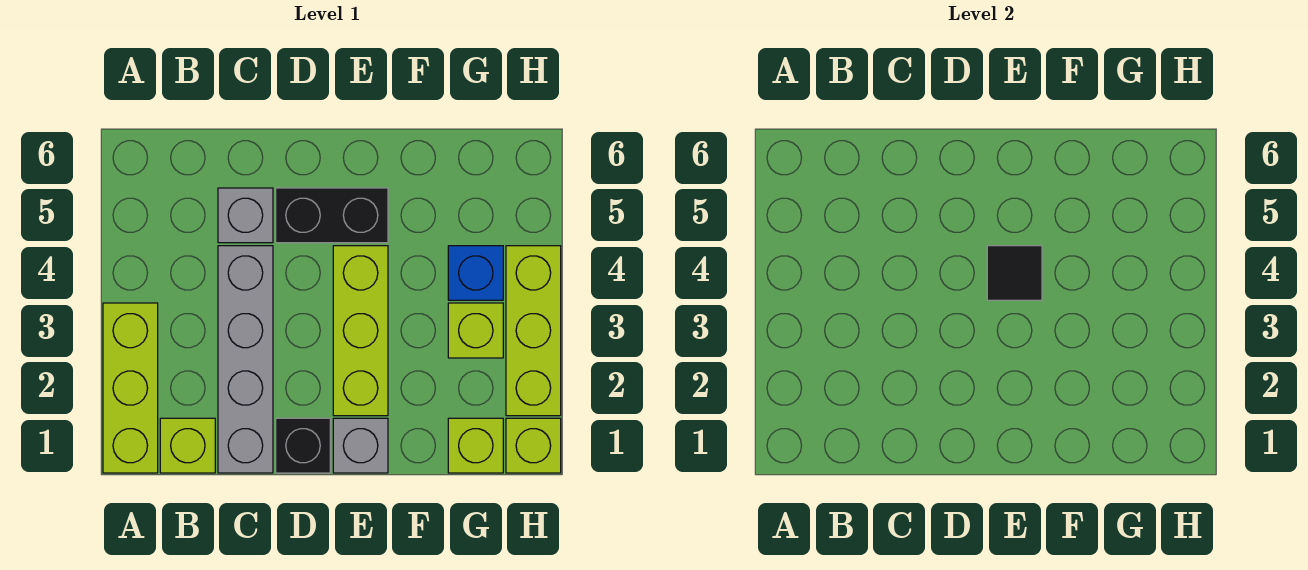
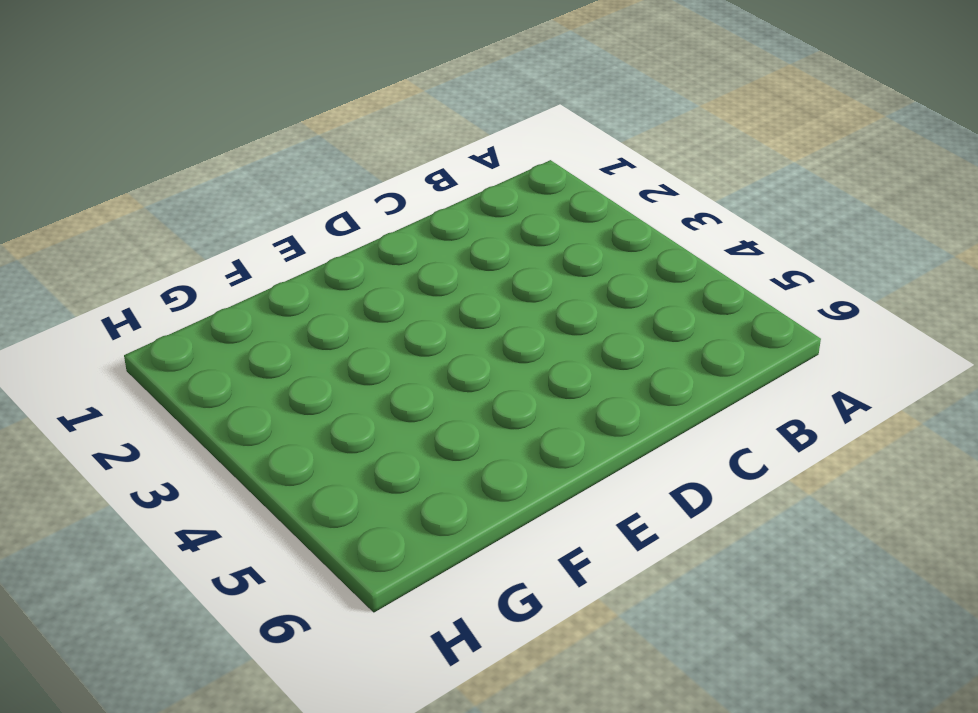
none -> lime 1x3 brick [103,303,158,473]
none -> lime 1x1 brick [160,418,215,473]
none -> grey 1x4 brick [218,246,273,473]

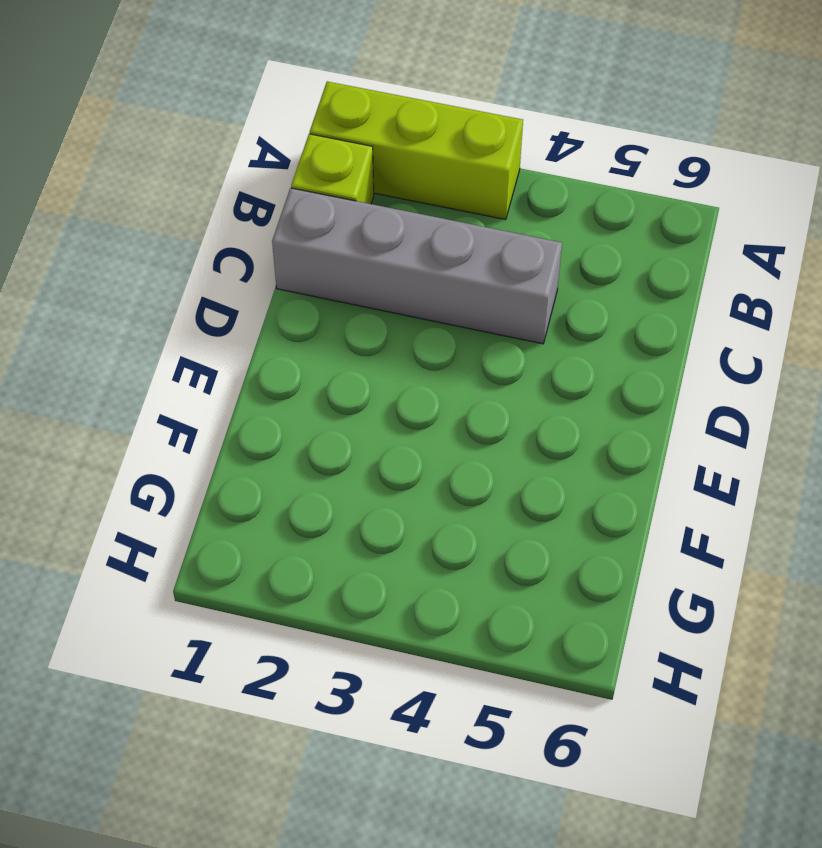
none -> grey 1x1 brick [218,188,273,243]
none -> black 1x1 brick [276,418,330,473]
none -> black 1x2 brick [276,188,388,243]

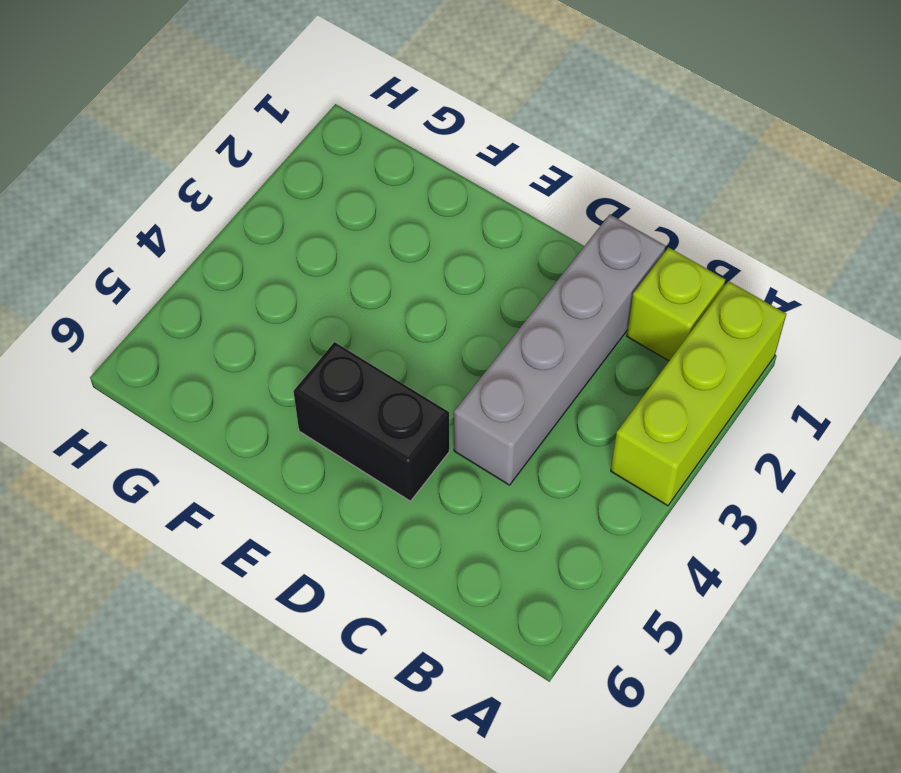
none -> grey 1x1 brick [218,188,273,243]
none -> black 1x1 brick [276,418,330,473]
none -> grey 1x1 brick [333,418,388,473]

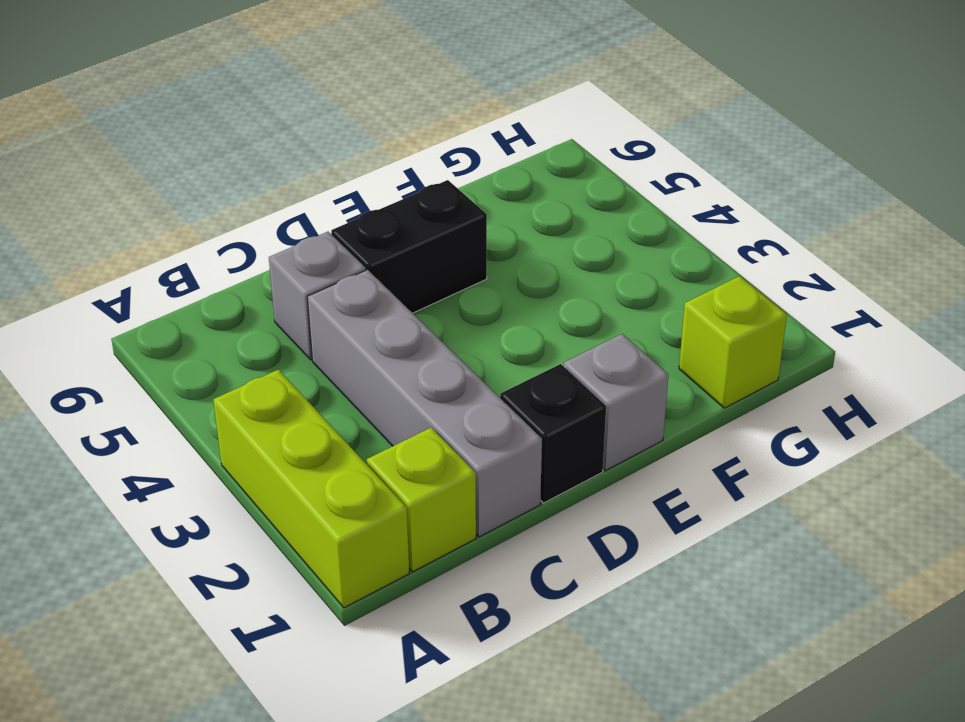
none -> lime 1x3 brick [333,246,388,416]
none -> lime 1x1 brick [448,303,503,358]
none -> blue 1x1 brick [448,246,503,300]

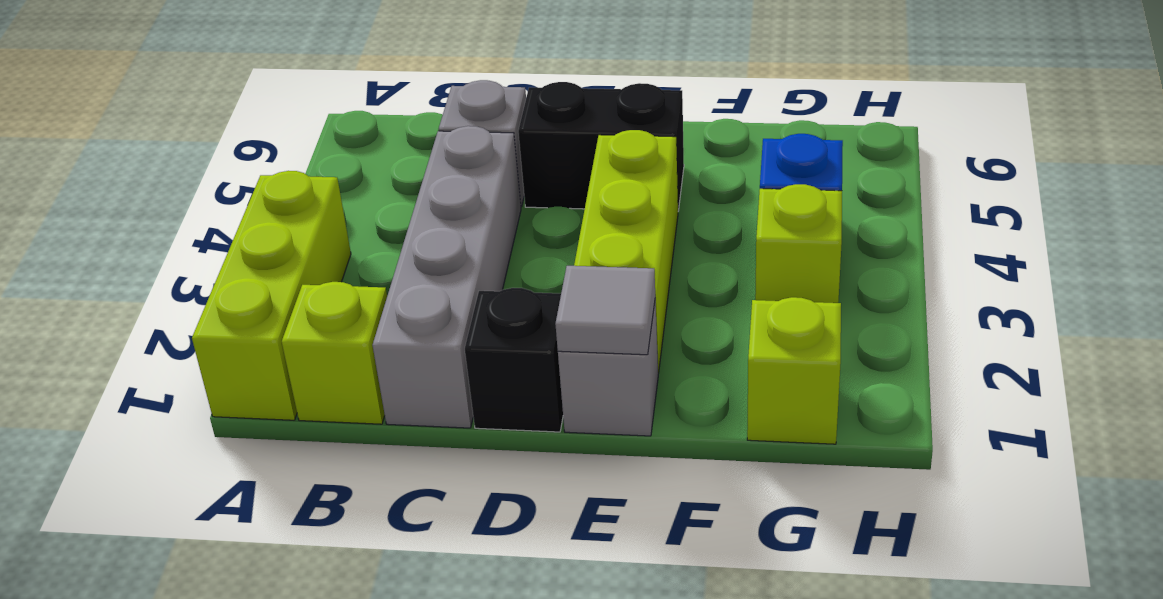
grey 1x1 tile [555,266,655,355] -> none
none -> lime 1x1 brick [506,418,561,473]
none -> lime 1x3 brick [506,246,561,416]
none -> black 1x1 tile [987,246,1042,300]

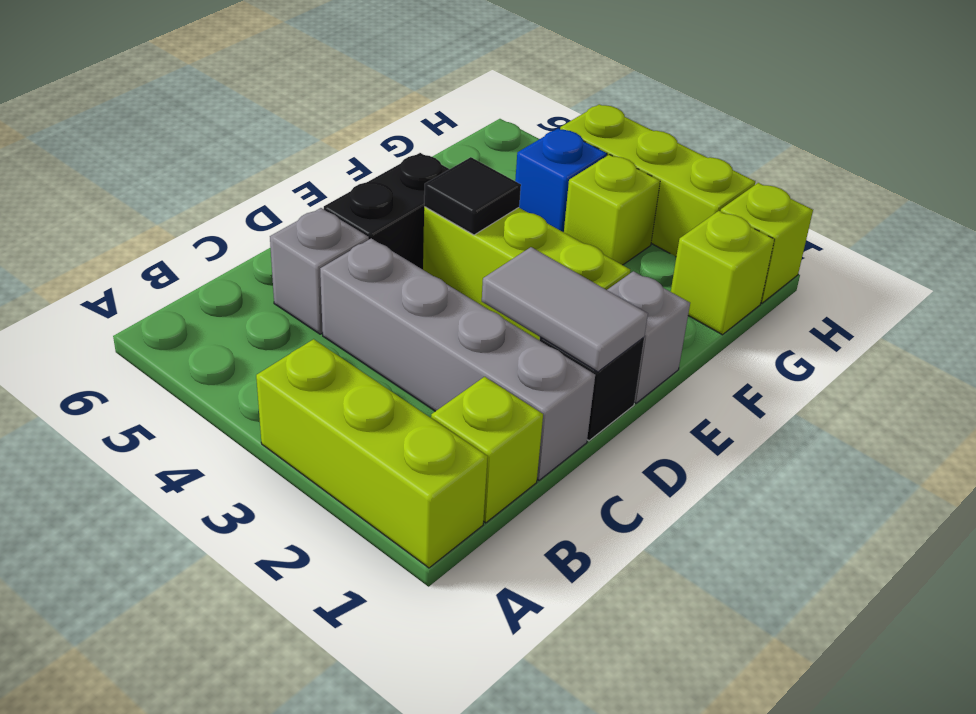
grey 1x2 tile [482,247,648,372] -> none

